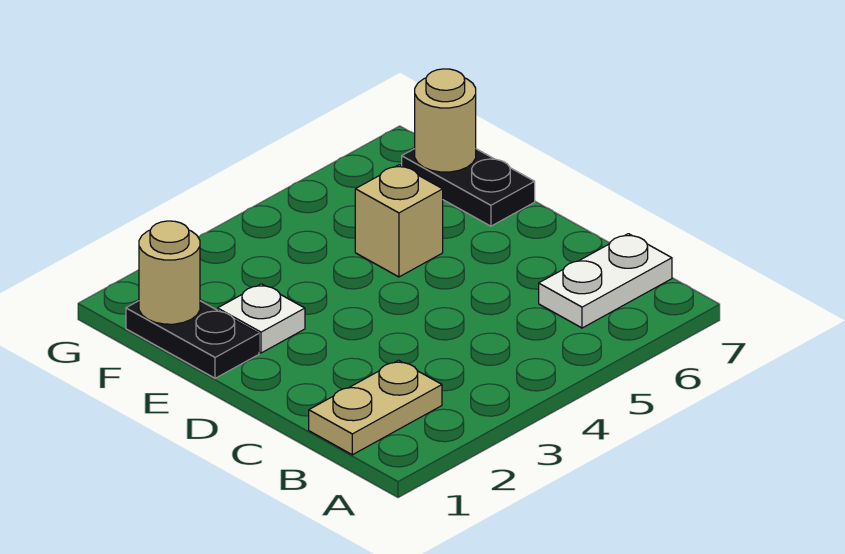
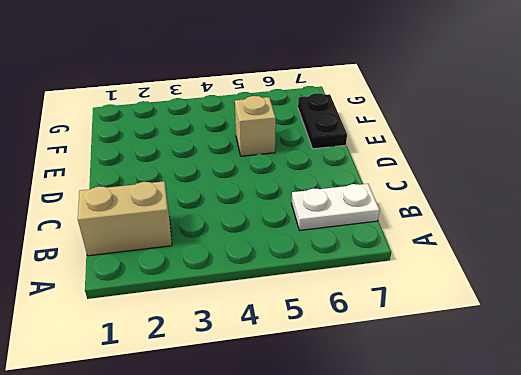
tan 1x2 brick [78,181,172,256] -> tan 1x2 plate [309,360,442,455]
none -> black 1x2 plate [126,301,259,378]
none -> white 1x1 plate [218,284,305,353]

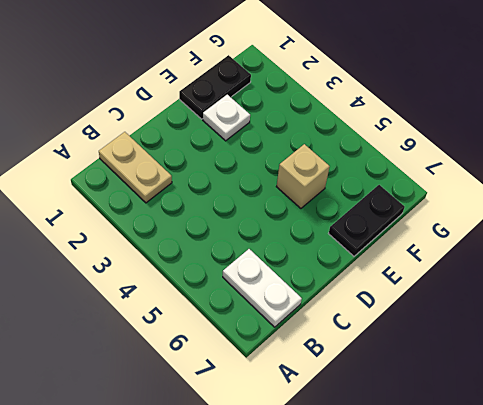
none -> tan 1x1 round brick [139,221,200,324]
none -> tan 1x1 round brick [415,69,476,172]

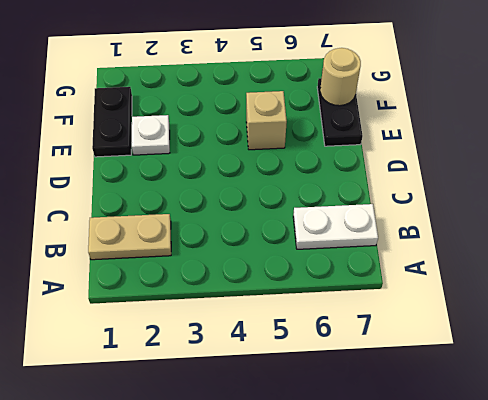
none -> tan 1x1 round brick [139,221,200,324]

